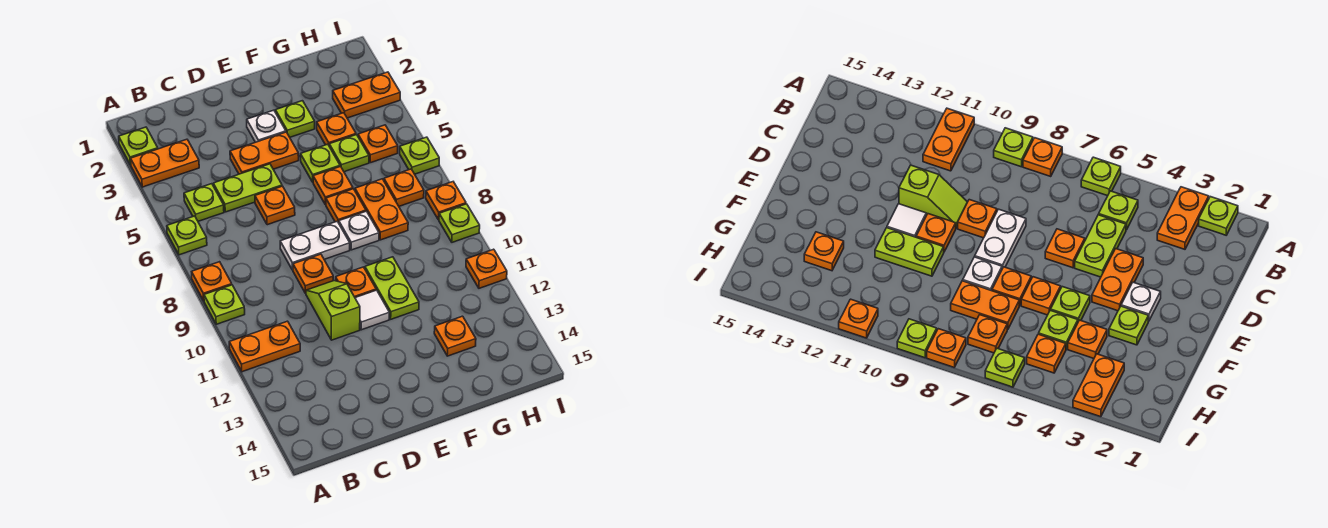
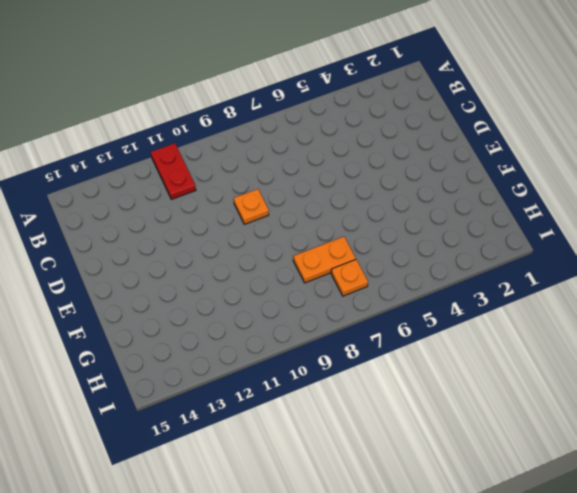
red 1x2 plate [151,143,196,199] -> orange 1x2 plate [229,321,300,372]
none -> lime 1x1 plate [119,127,158,165]
none -> orange 1x2 plate [131,139,199,187]
none -> lime 1x1 plate [167,216,207,255]
none -> orange 1x1 plate [192,262,232,301]

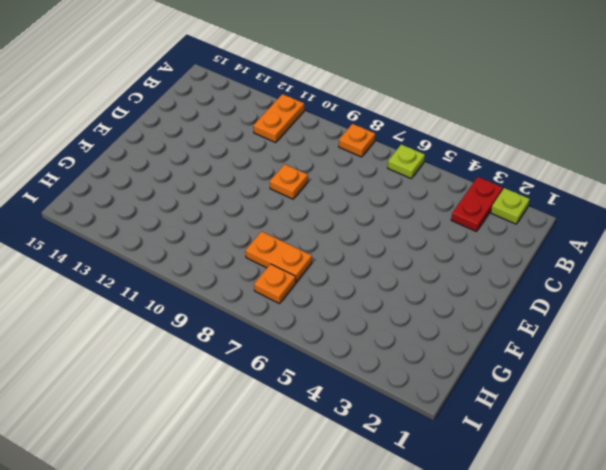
red 1x2 plate [451,177,503,232] -> orange 1x2 plate [131,139,199,187]
none -> lime 1x1 plate [204,285,245,324]
none -> lime 1x1 plate [184,184,224,221]
none -> lime 1x2 plate [213,164,282,212]
none -> orange 1x2 plate [230,132,299,174]

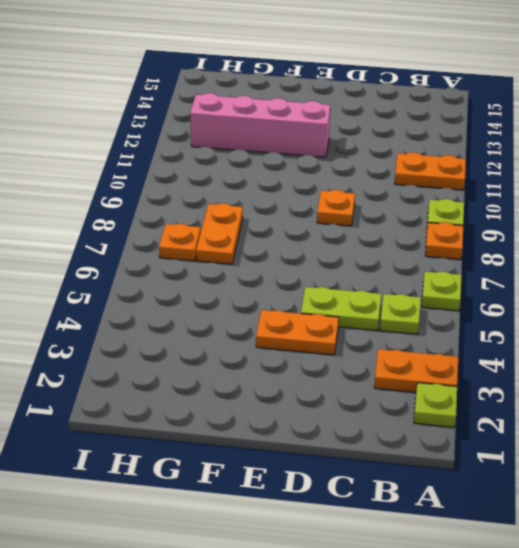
pink 1x4 brick [190,93,330,157] -> none
none -> orange 1x1 plate [255,186,295,225]
none -> white 1x2 plate [280,222,350,270]
none -> lime 1x2 slope [306,281,360,340]
none -> white 1x1 plate [247,110,286,142]

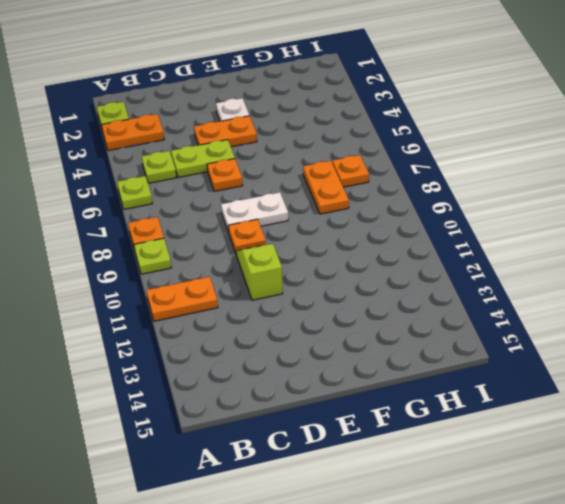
none -> orange 1x1 plate [336,267,376,298]
none -> white 1x1 tile [355,290,389,330]
none -> lime 1x1 plate [275,101,315,137]
none -> lime 1x1 plate [300,144,340,182]

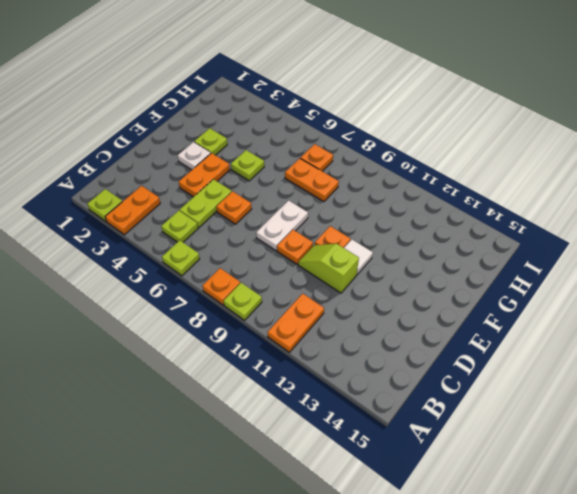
none -> orange 1x1 plate [313,167,353,205]
none -> orange 1x1 plate [326,189,366,223]
none -> white 1x1 plate [339,211,379,250]
none -> lime 1x2 plate [365,257,419,319]

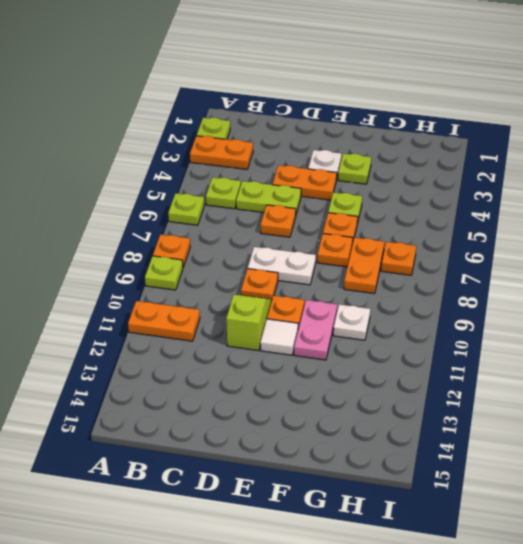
pink 1x2 plate [294,300,337,360] -> lime 1x2 plate [365,257,419,319]
white 1x1 plate [333,304,370,340] -> white 1x1 plate moved to [339,211,379,250]
none -> orange 1x1 plate [317,113,356,145]
none -> lime 1x1 plate [329,135,369,172]
none -> orange 1x1 plate [434,316,476,356]
none -> orange 1x2 plate [333,72,400,118]

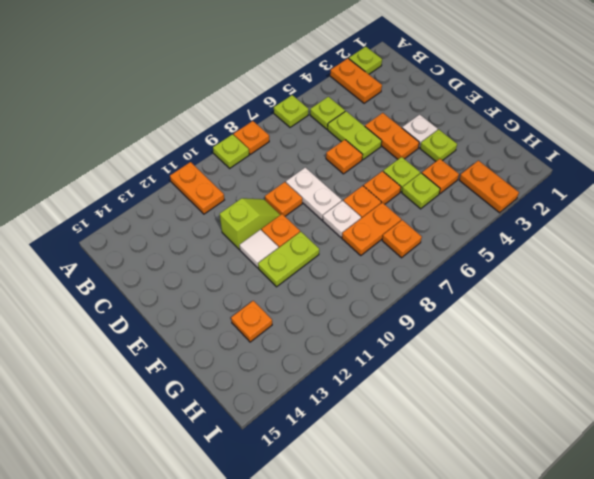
none -> orange 1x1 plate [358,125,398,163]
none -> lime 1x1 plate [400,137,439,174]
none -> orange 1x1 plate [426,182,466,220]
none -> lime 1x1 plate [439,204,480,242]

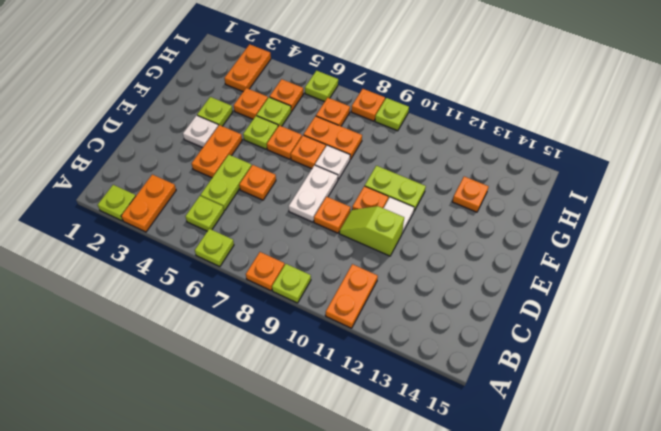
none -> orange 1x1 plate [466,249,507,288]

